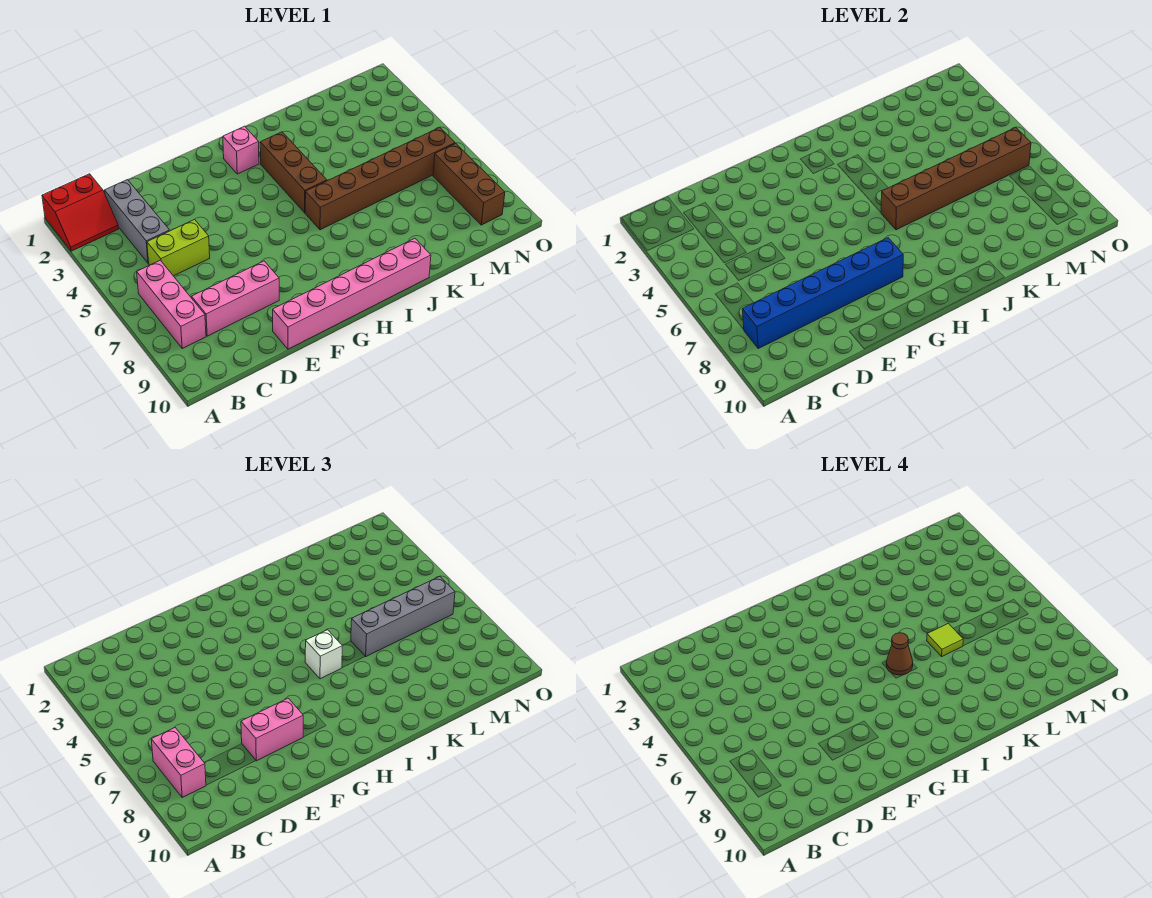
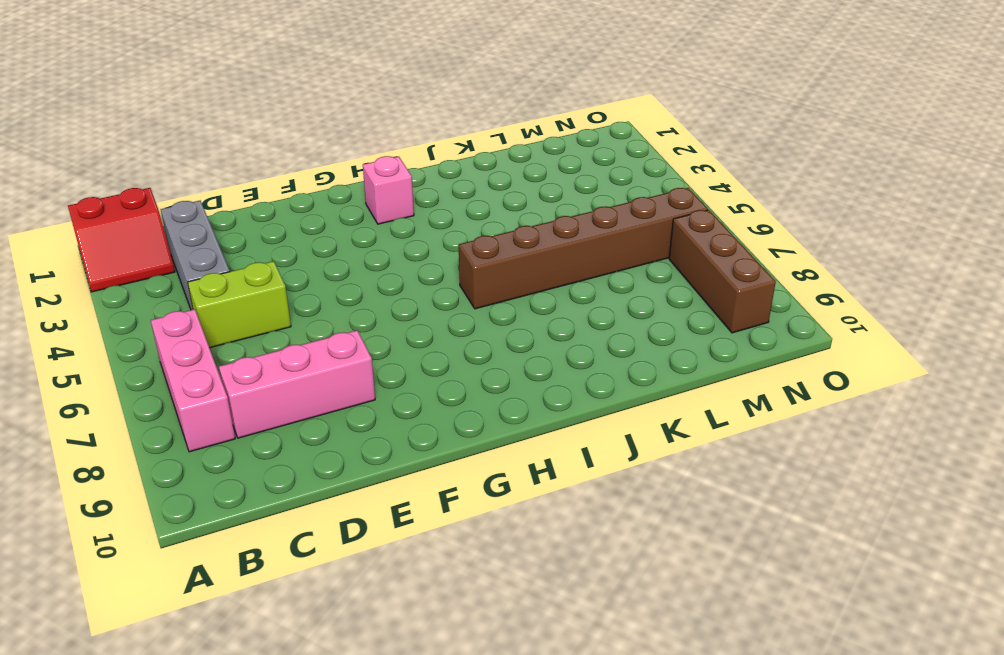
none -> pink 1x6 brick [273,238,431,349]
none -> brown 1x3 brick [260,132,327,213]
none -> blue 1x6 brick [742,238,903,348]

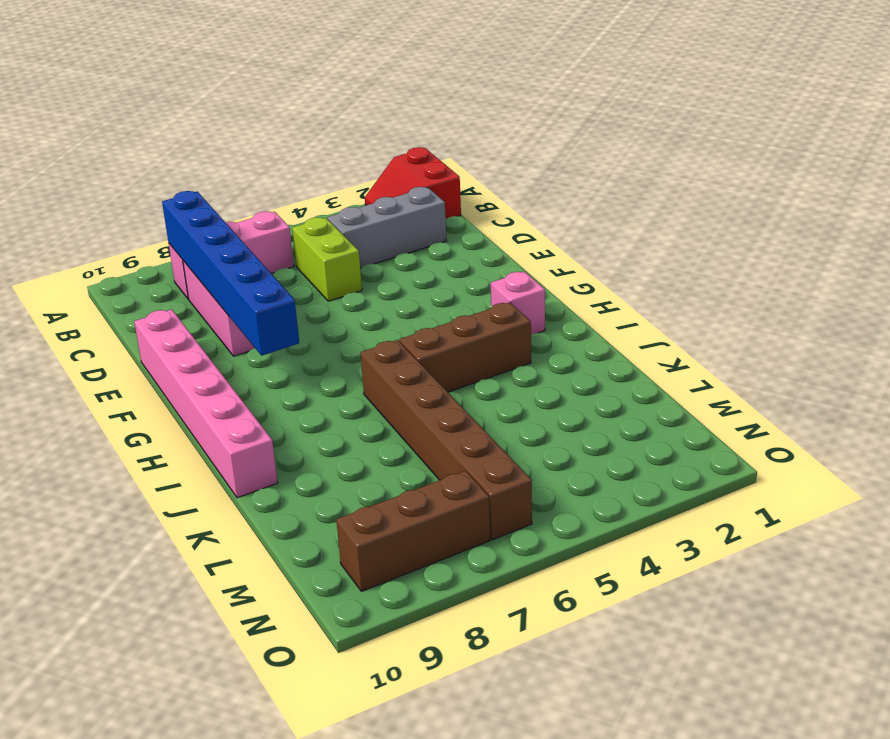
none -> brown 1x6 brick [881,127,1031,230]
none -> pink 1x2 brick [151,728,206,797]
none -> pink 1x2 brick [241,698,303,761]

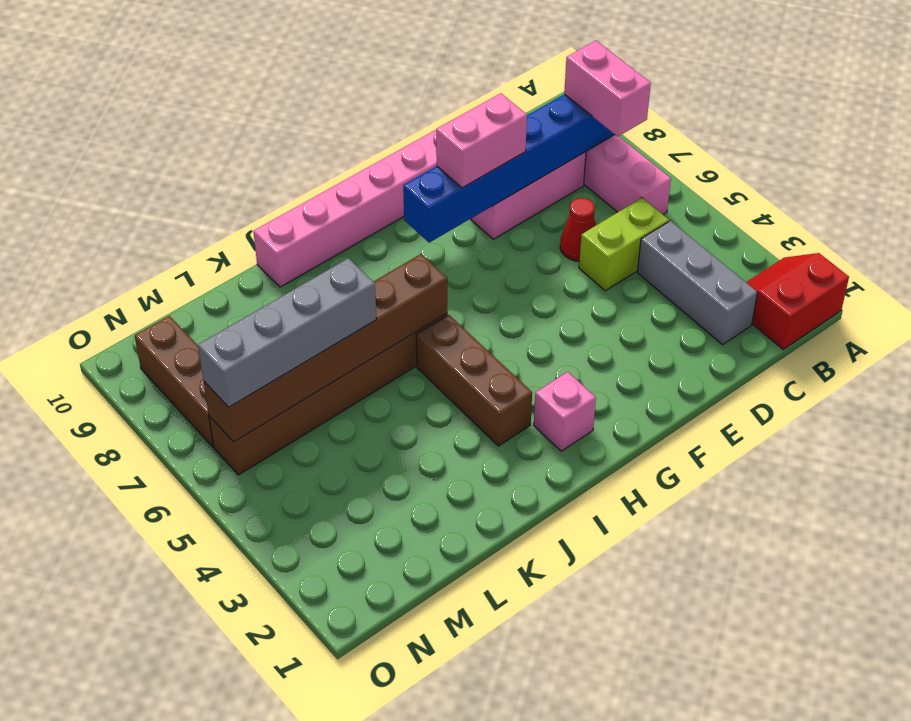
red 1x1 cone [560,198,596,261] -> none
none -> white 1x1 brick [305,630,342,679]
none -> brown 1x1 cone [886,633,913,675]
none -> lime 1x1 tile [927,624,963,656]

